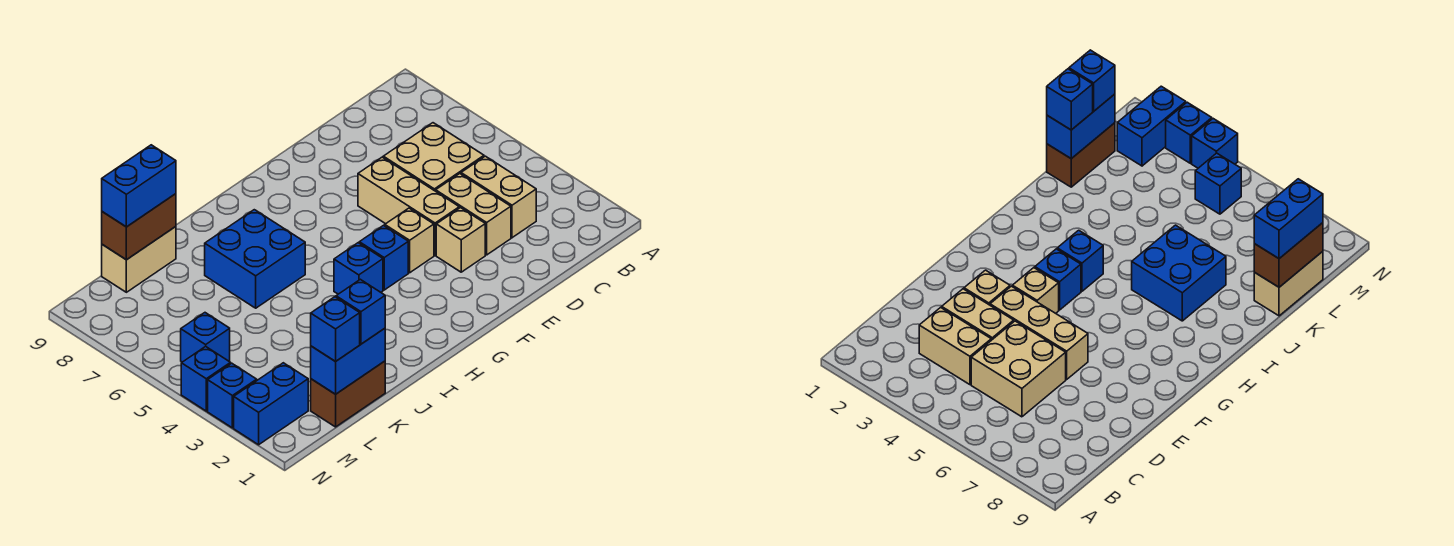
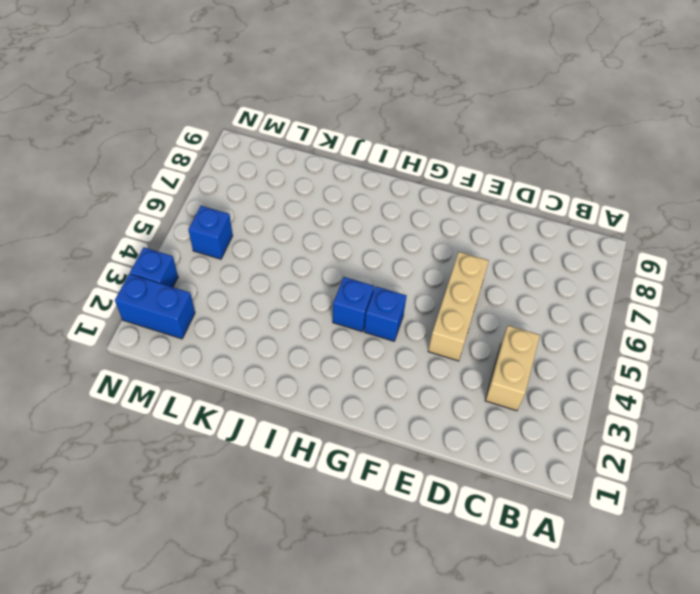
none -> tan 2x2 brick [383,123,484,191]
none -> tan 1x2 brick [436,174,511,255]
none -> tan 1x1 brick [436,208,485,272]

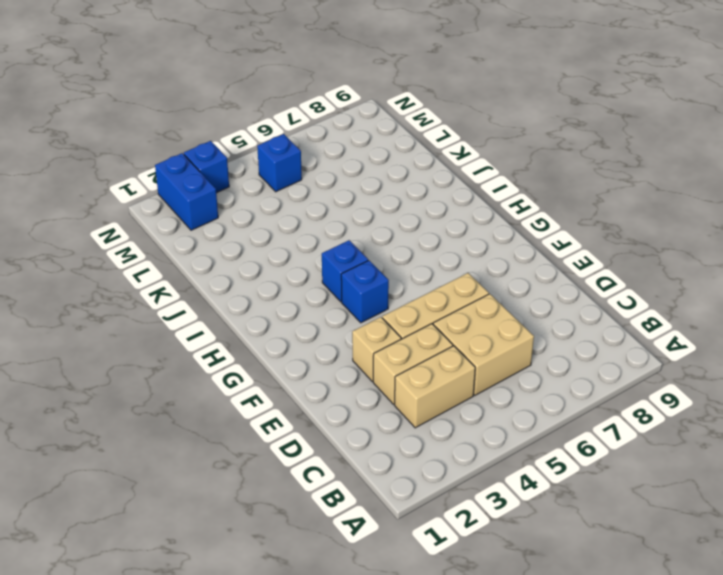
none -> tan 1x1 brick [385,208,434,273]
none -> blue 2x2 brick [205,210,305,308]
none -> brown 1x2 brick [311,361,385,427]

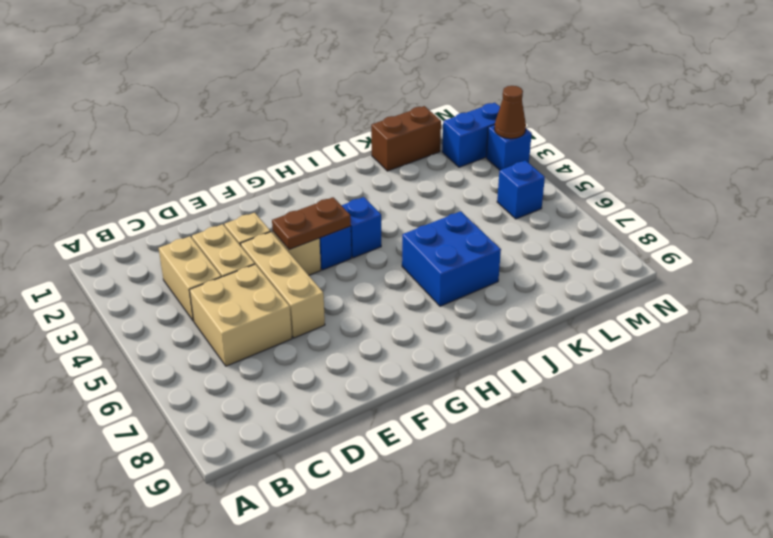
brown 1x2 plate [272,197,351,250] -> none
brown 1x1 cone [494,86,526,139] -> none
none -> tan 1x2 brick [102,227,176,292]
none -> blue 1x1 brick [181,346,231,411]
none -> blue 1x2 brick [311,328,385,394]

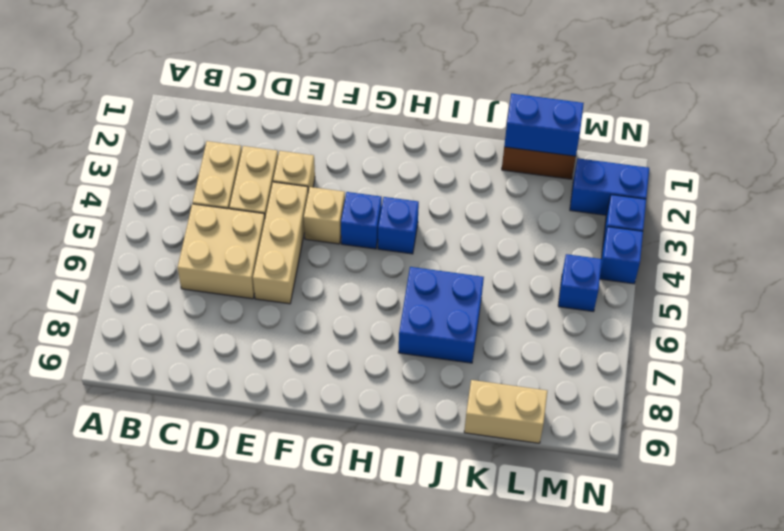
none -> brown 1x2 brick [102,194,176,260]
none -> blue 1x1 brick [336,279,385,344]
none -> blue 1x2 brick [102,145,176,227]

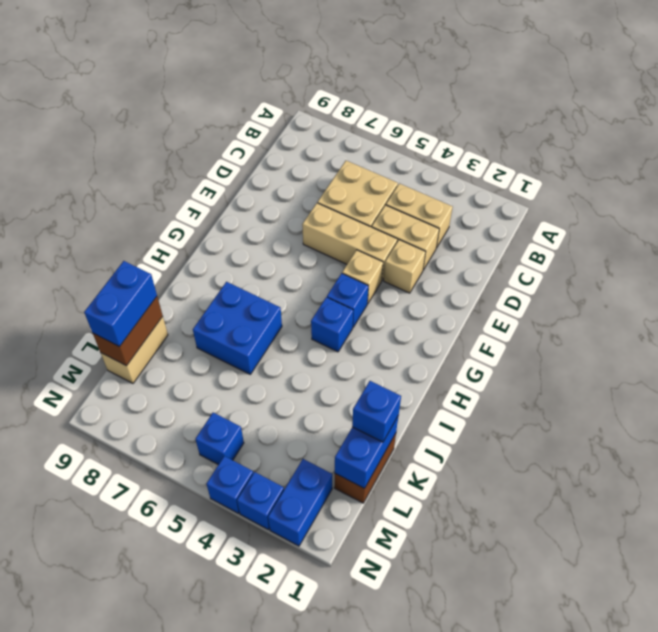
none -> blue 1x1 brick [311,297,360,362]

